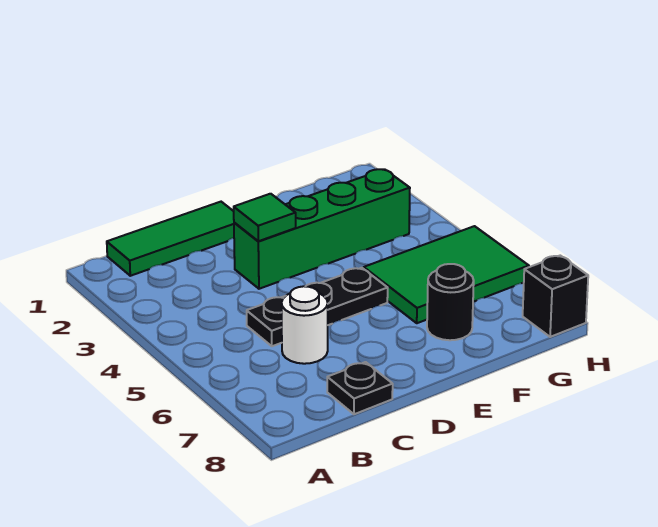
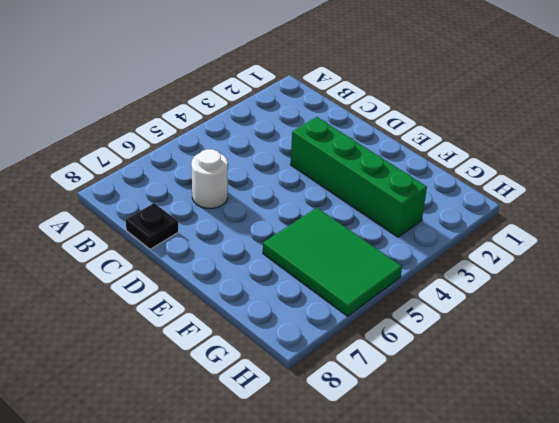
none -> green 1x3 tile [107,202,234,276]
none -> black 1x3 plate [247,268,388,346]

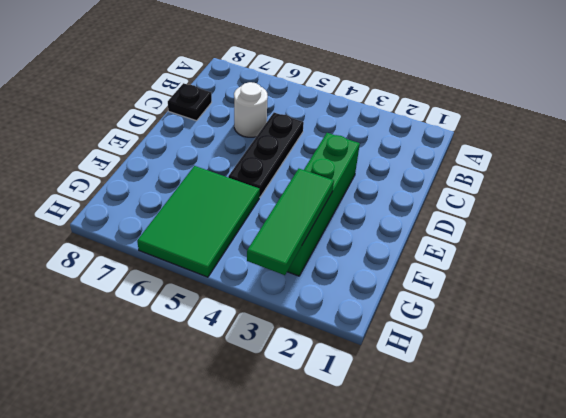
green 1x3 tile [247,169,334,275] -> green 1x3 tile moved to [107,202,234,276]
none -> black 1x1 round brick [427,264,474,340]
none -> black 1x1 brick [523,256,588,337]

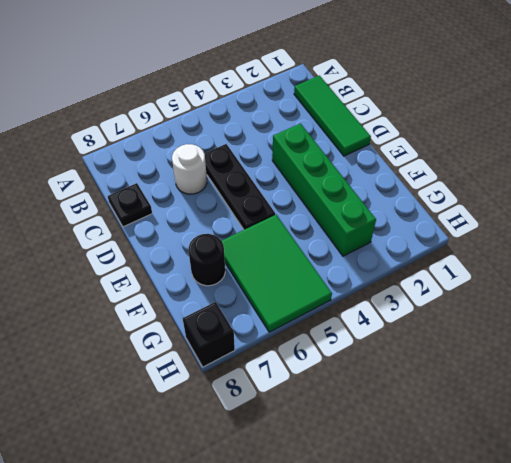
none -> green 1x1 tile [234,194,296,241]

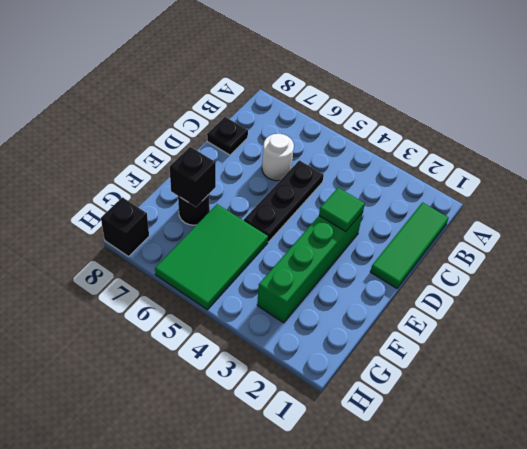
black 1x1 brick [170,147,216,207] -> none

